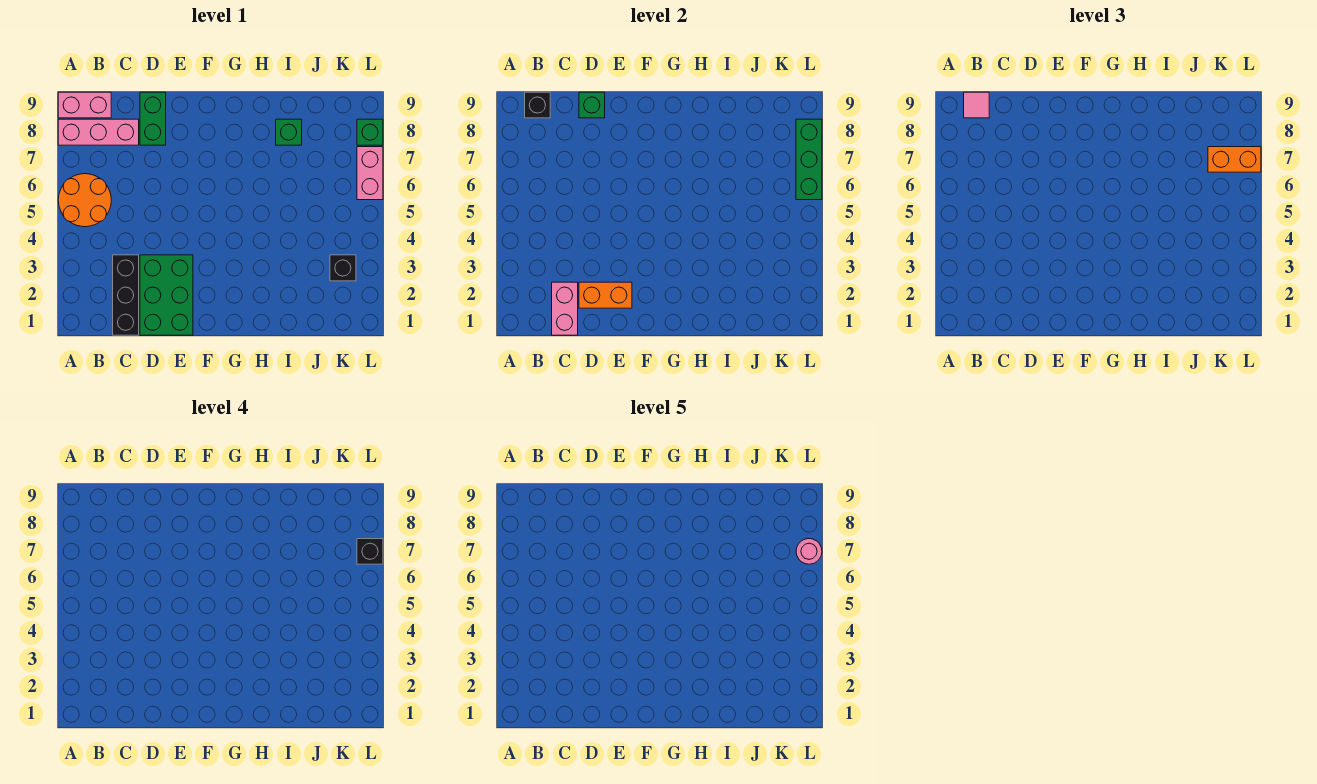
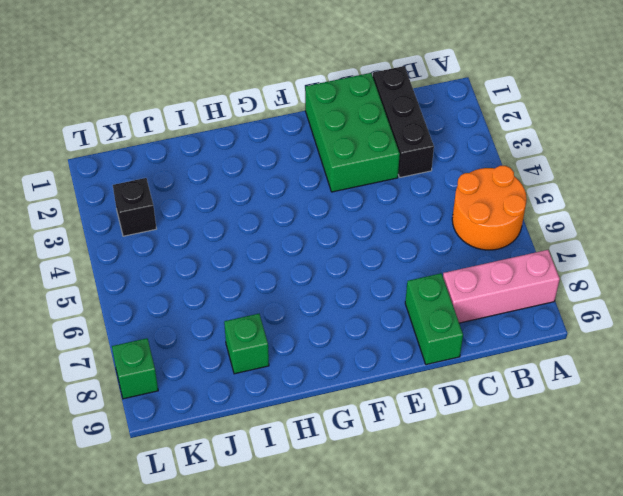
none -> pink 1x2 brick [58,92,111,118]
none -> pink 1x2 brick [357,147,383,200]
none -> black 1x1 brick [525,92,550,118]

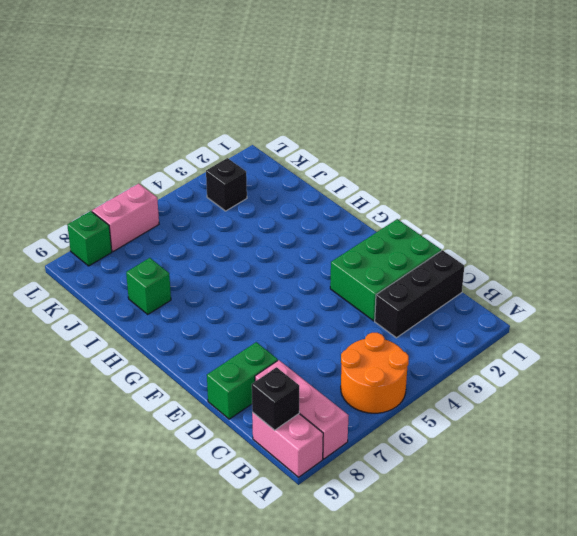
none -> pink 1x2 brick [552,282,578,335]
none -> orange 1x2 brick [579,282,632,308]
none -> green 1x1 brick [579,92,605,118]

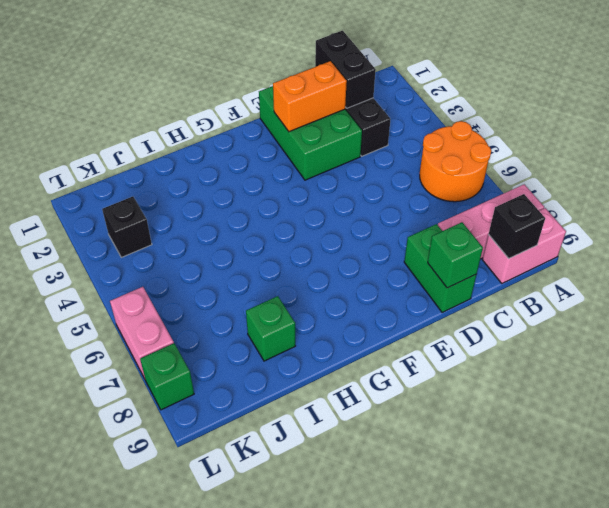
black 1x2 brick [315,31,376,108] -> pink 1x2 brick [552,282,578,335]
none -> green 1x3 brick [796,119,822,200]
none -> pink 1x1 tile [964,92,989,118]
none -> orange 1x2 brick [1208,147,1261,172]

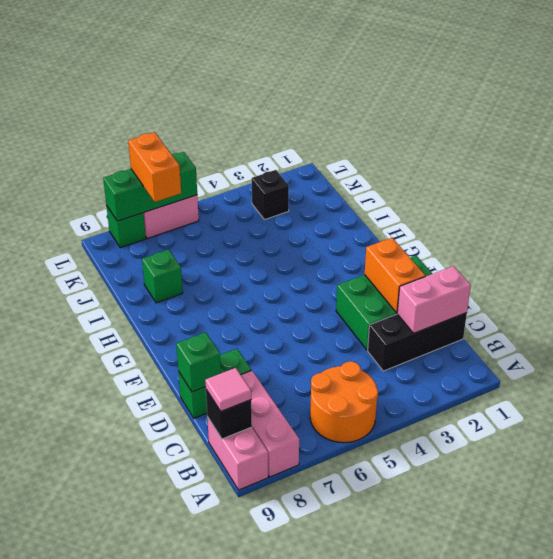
none -> black 1x1 brick [357,539,383,564]
none -> pink 1x1 round brick [796,539,822,564]

